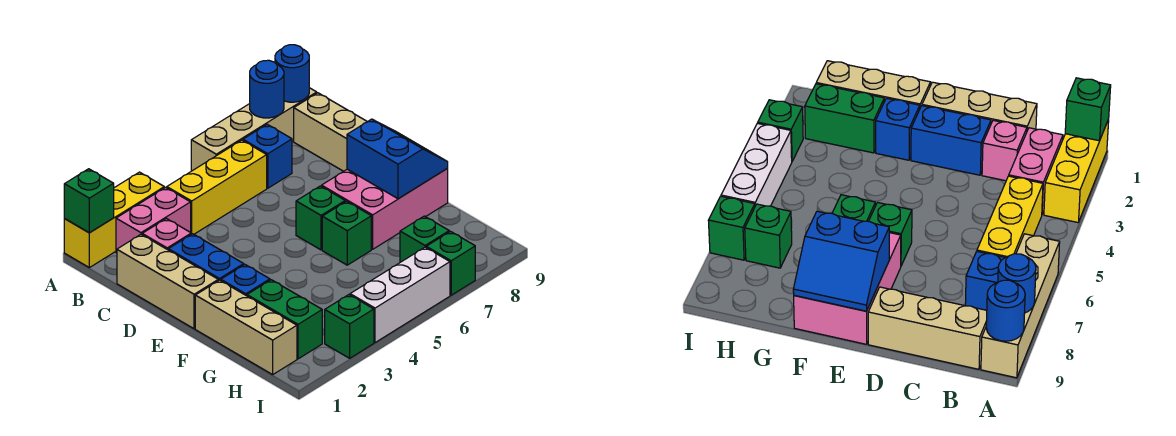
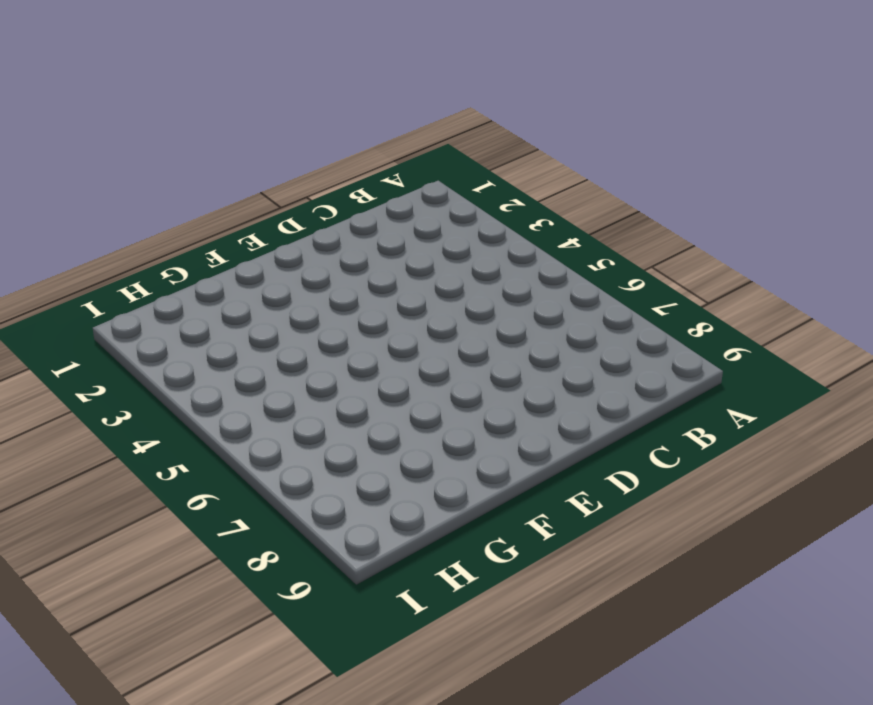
none -> yellow 1x3 brick [64,172,164,268]
none -> tan 1x4 brick [191,88,317,171]
none -> pink 1x2 brick [116,188,191,253]

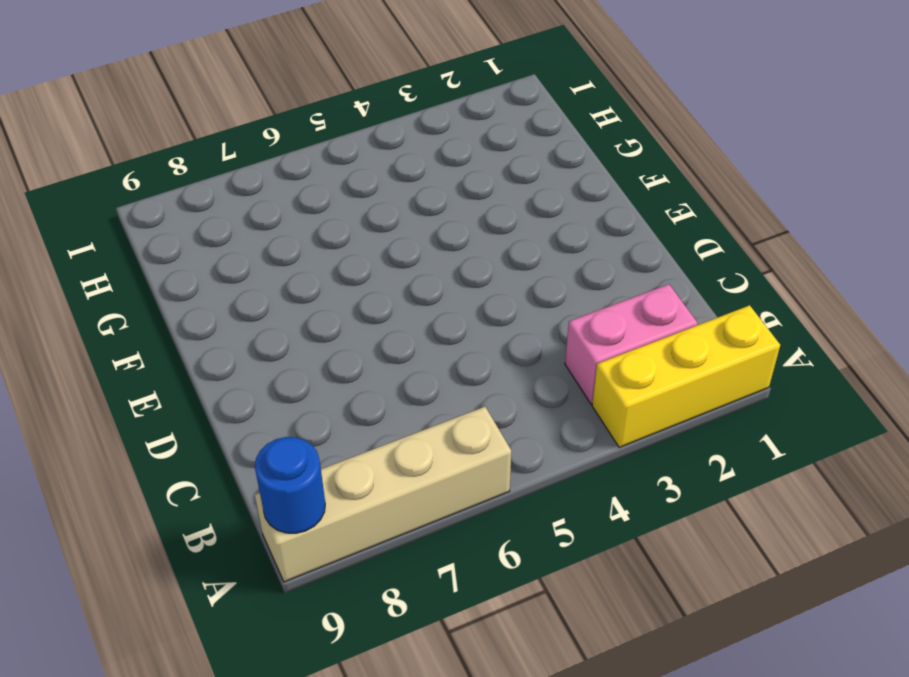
none -> yellow 1x3 brick [167,140,267,234]
none -> blue 1x1 brick [243,124,292,188]
none -> tan 1x3 brick [294,93,367,171]

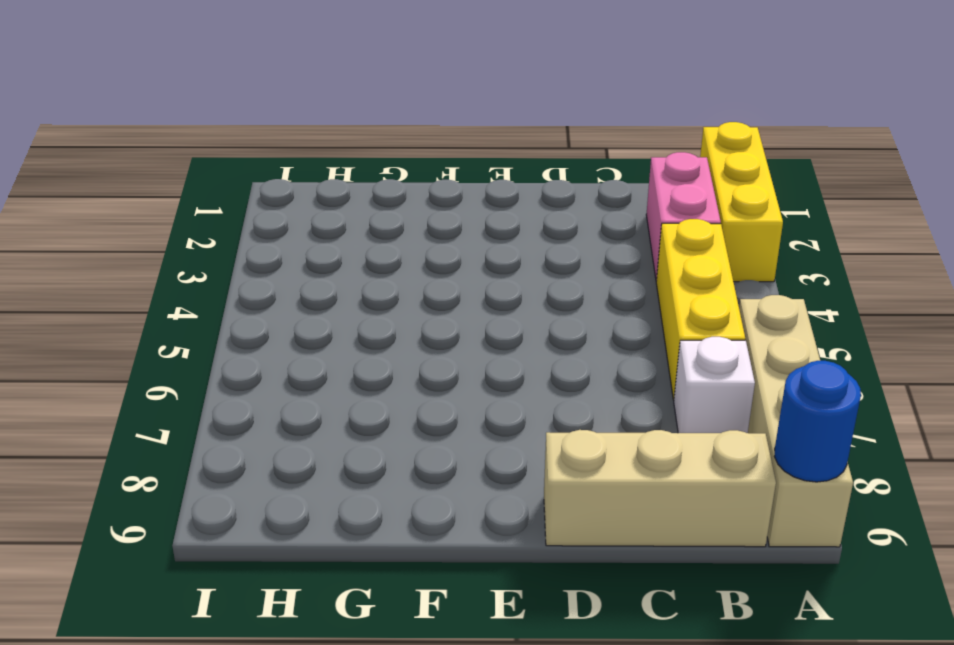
white 1x1 brick [674,337,755,433] -> blue 1x1 brick [243,124,292,188]
none -> tan 1x3 brick [117,234,218,329]
none -> pink 1x1 brick [142,219,191,250]
none -> blue 1x2 brick [168,234,244,281]

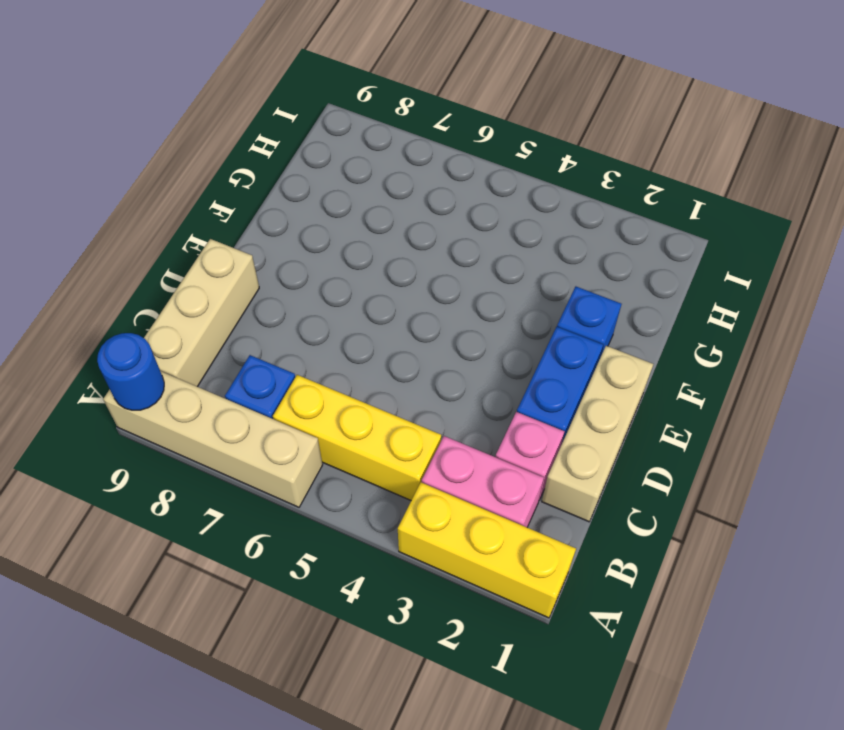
none -> green 1x1 brick [296,186,345,250]
none -> pink 2x3 brick [322,169,448,249]
none -> tan 1x3 brick [195,280,297,375]

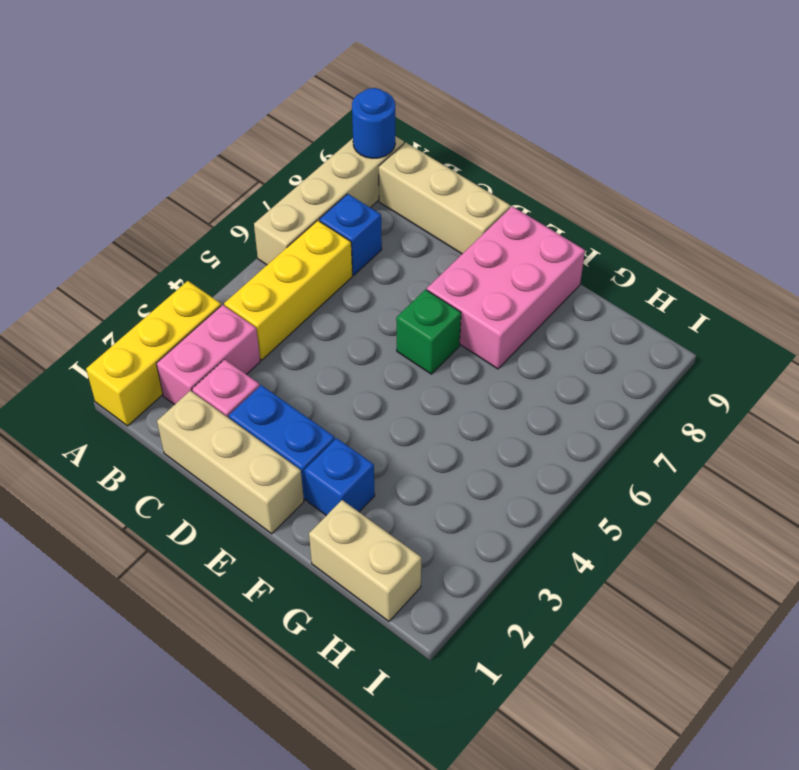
tan 1x2 brick [309,500,421,621] -> tan 1x3 brick [195,280,297,375]
none -> green 1x1 brick [322,201,371,265]
none -> green 1x2 brick [247,280,322,359]
none -> green 1x1 brick [400,216,449,262]

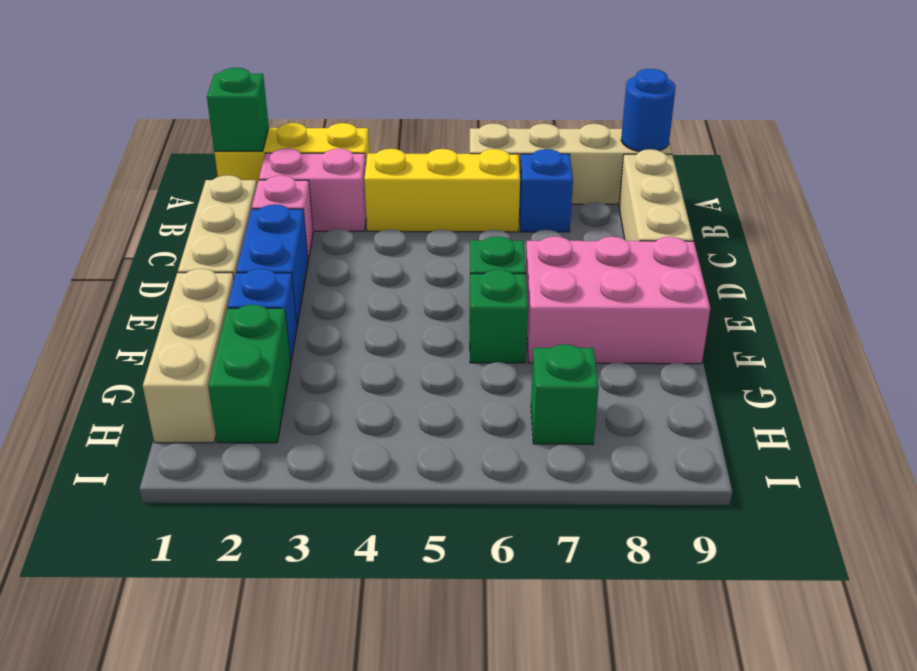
none -> green 1x1 brick [325,295,374,358]
none -> white 1x3 brick [350,247,450,343]
none -> green 1x1 brick [426,231,475,295]

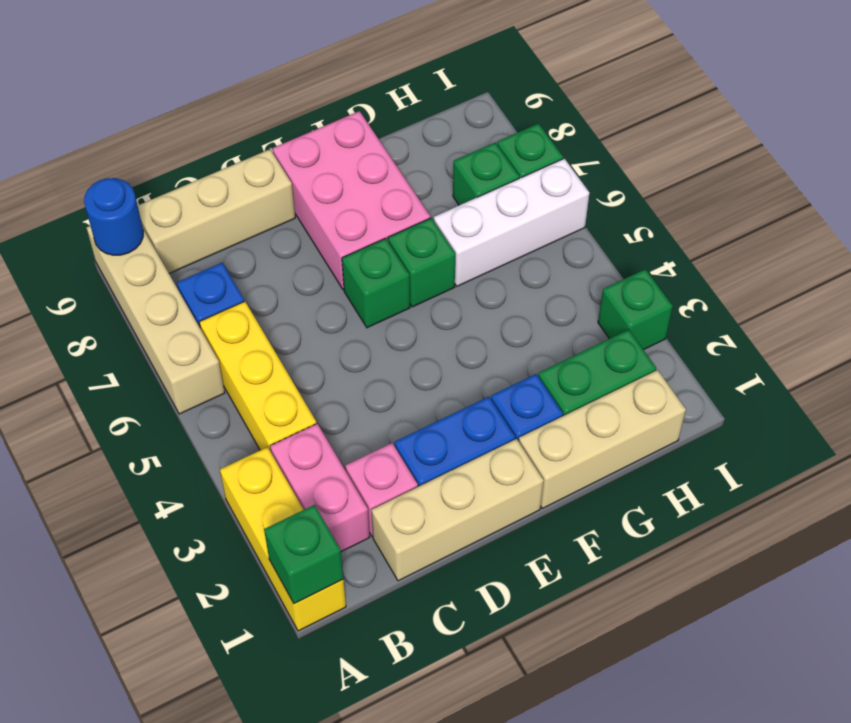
white 1x3 brick [434,158,589,286] -> white 1x3 brick turned to [350,247,450,343]
none -> blue 1x1 round brick [250,60,284,118]
none -> blue 2x2 slope [347,119,448,199]

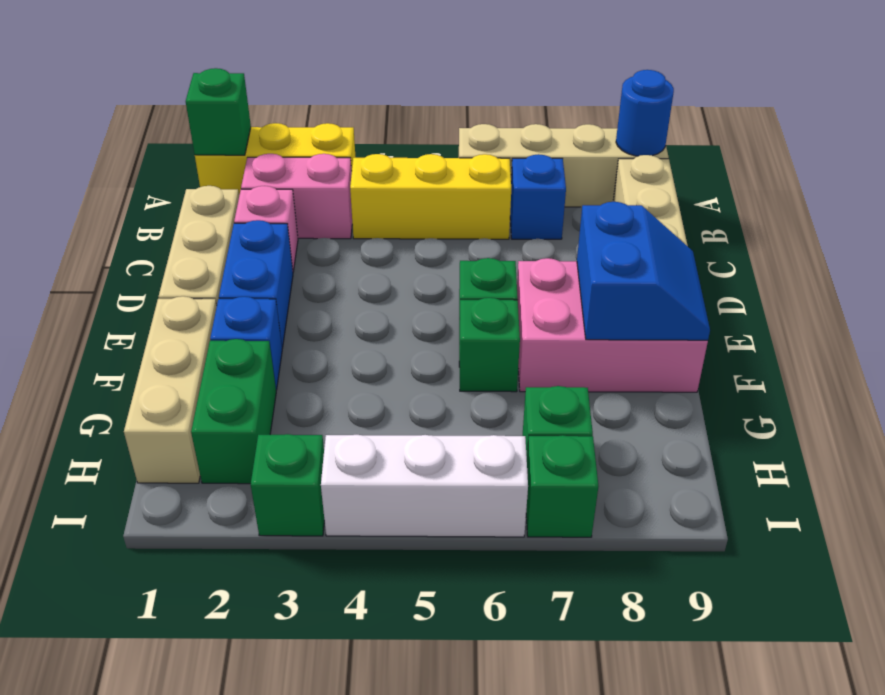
none -> blue 1x1 round brick [250,60,284,118]

